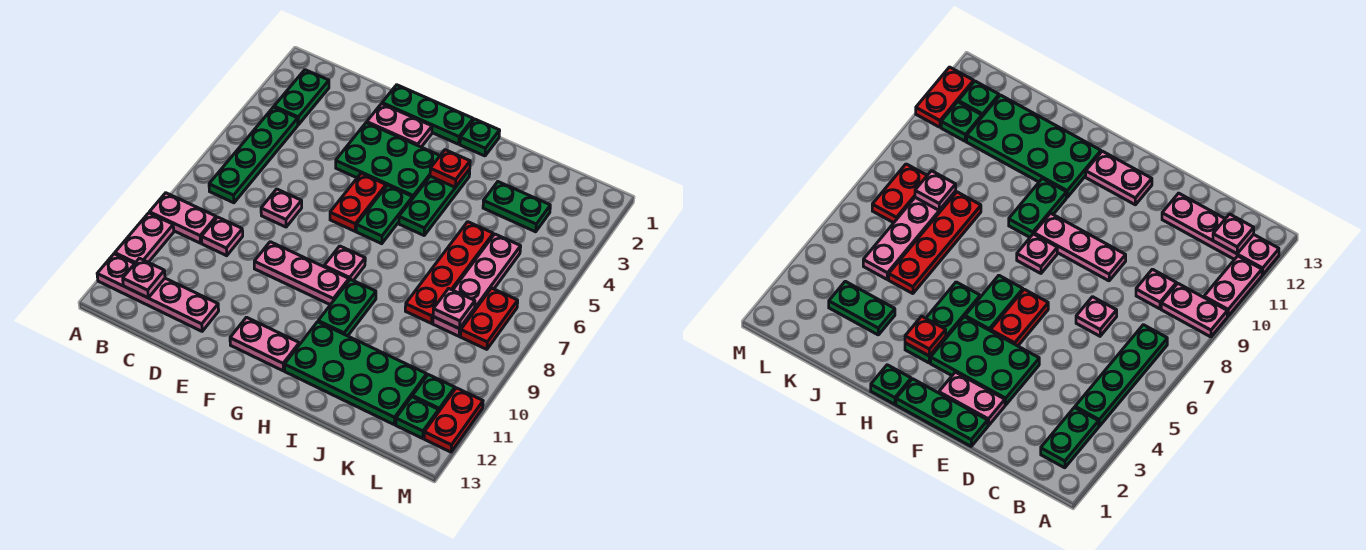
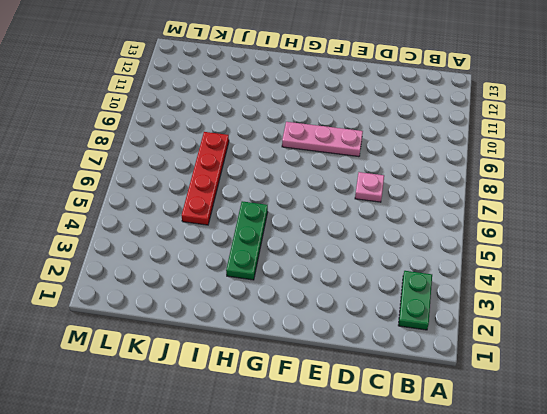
none -> pink 1x2 plate [149,193,216,243]
none -> pink 1x2 plate [115,213,174,263]
none -> pink 1x4 plate [97,254,219,331]

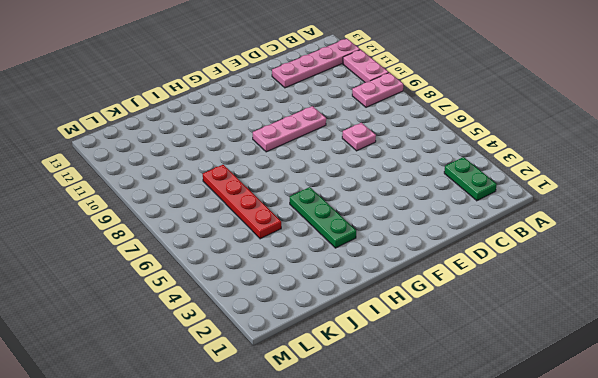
none -> green 1x4 plate [209,107,298,203]
none -> pink 1x1 plate [202,217,243,256]
none -> green 1x3 plate [382,85,473,144]

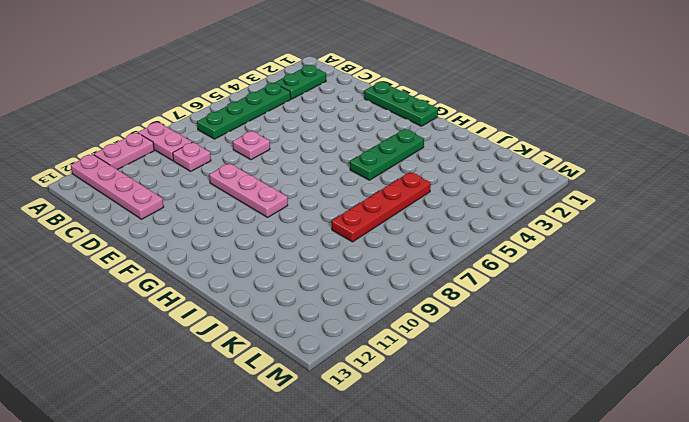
none -> pink 1x2 plate [367,104,432,147]
none -> green 2x3 plate [336,123,440,198]
none -> red 1x2 plate [330,173,386,231]

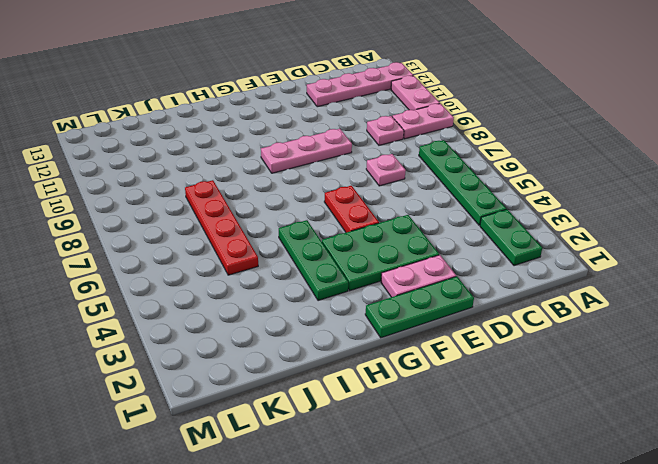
none -> pink 1x2 plate [230,317,299,371]
none -> green 1x2 plate [356,185,413,244]
none -> pink 1x1 plate [324,246,365,280]

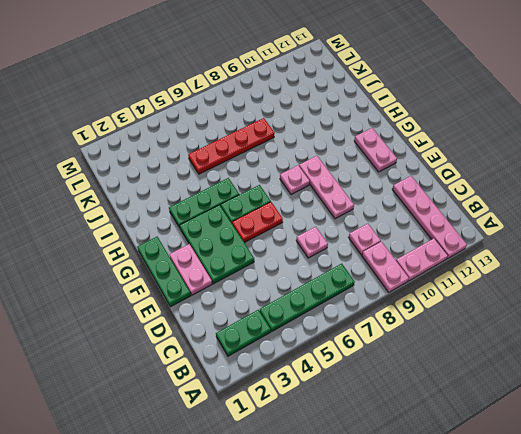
none -> green 1x1 plate [460,119,500,156]
none -> green 1x2 plate [318,279,376,336]
none -> green 2x4 plate [285,322,427,424]

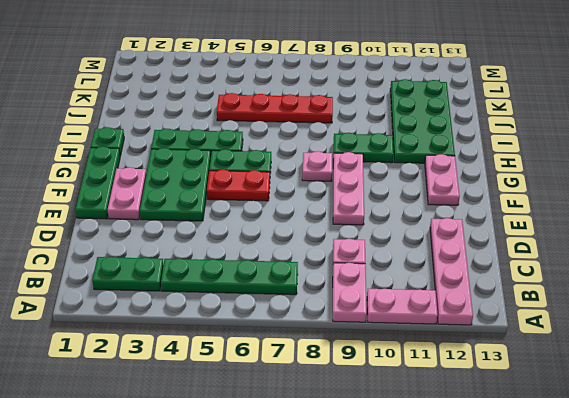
none -> pink 1x1 plate [261,189,302,227]
none -> green 1x2 plate [483,182,550,232]
none -> pink 1x4 plate [433,234,521,336]

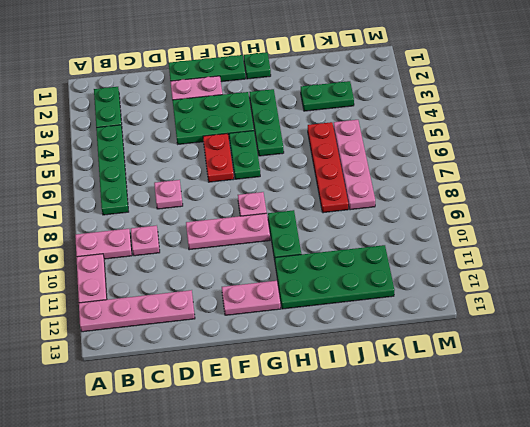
none -> red 1x2 plate [460,288,518,349]
none -> green 1x1 plate [412,375,455,411]
none -> green 1x1 plate [396,397,439,438]

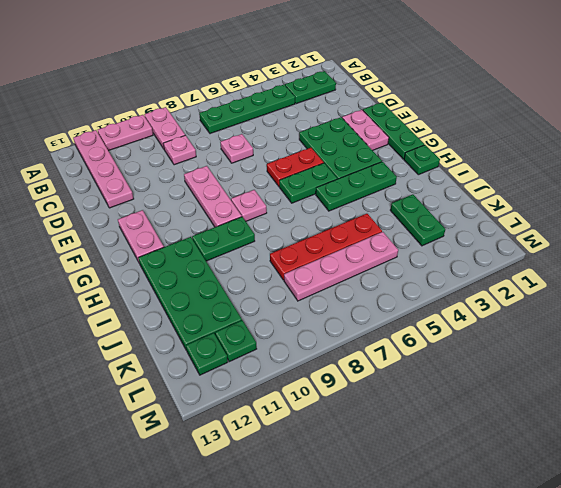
none -> red 1x2 plate [460,288,518,349]
none -> red 1x2 plate [424,388,483,452]
none -> pink 1x1 plate [123,258,165,298]

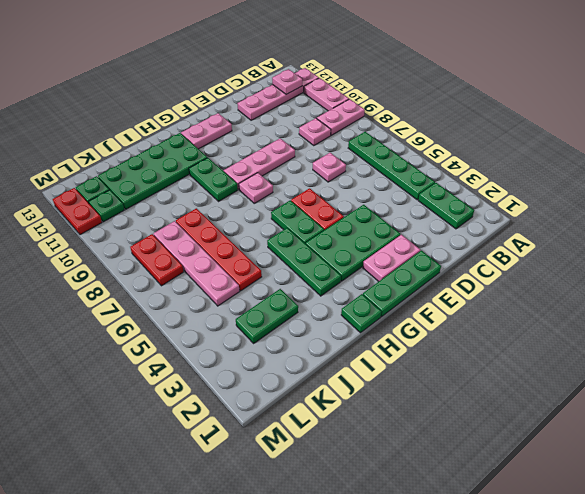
none -> red 1x1 plate [430,150,470,187]
none -> pink 1x1 plate [433,289,475,329]

